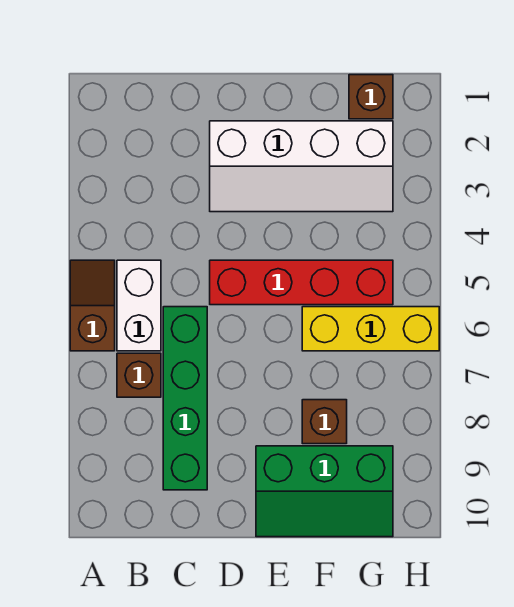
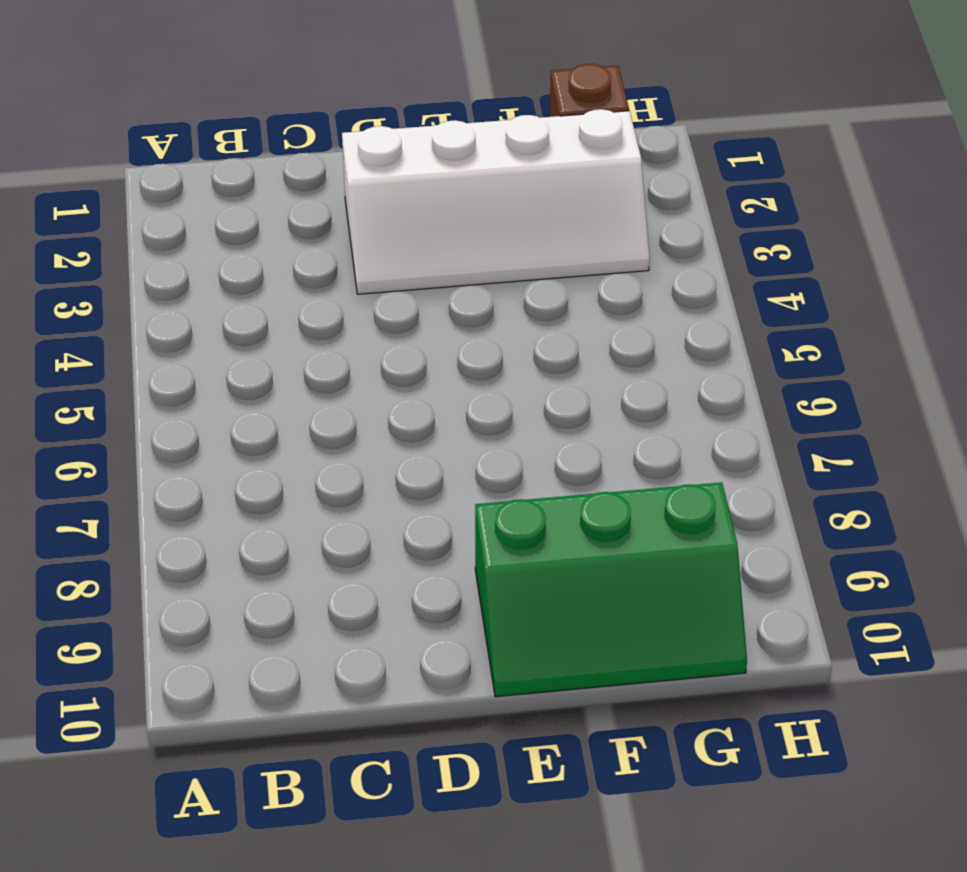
none -> brown 1x2 slope [70,260,115,351]
none -> white 1x2 brick [117,260,161,351]

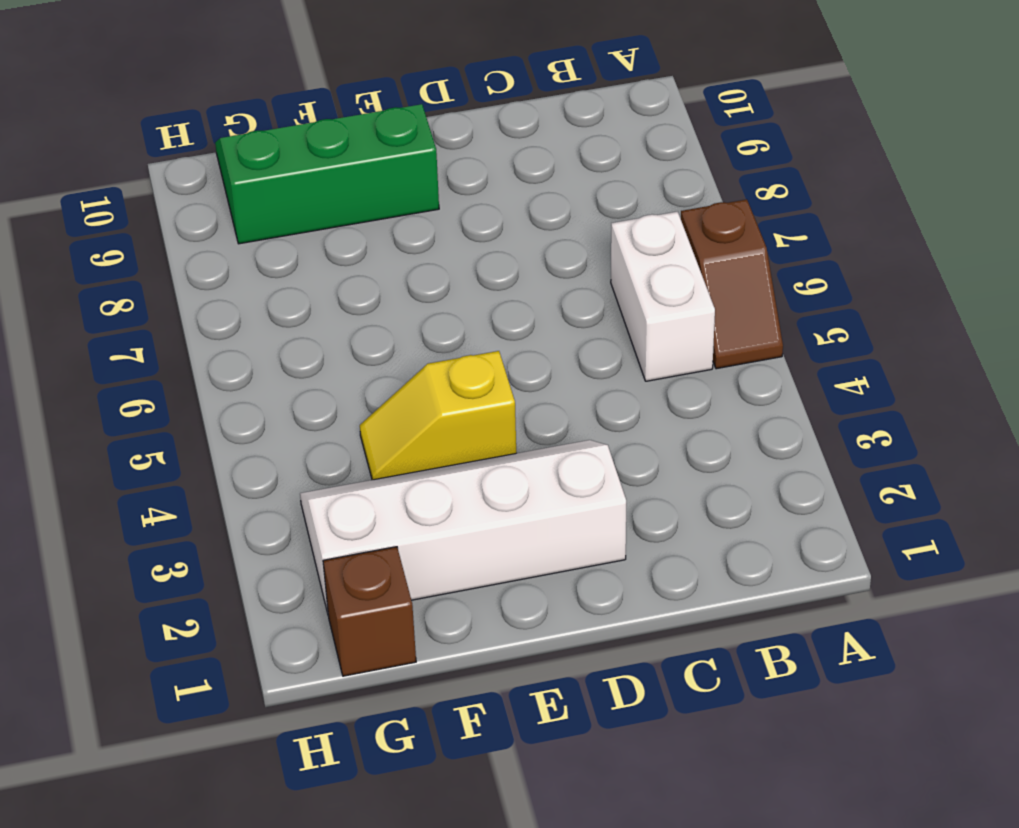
yellow 1x2 slope [360,351,516,480] -> none
none -> brown 1x1 brick [117,353,161,397]
none -> green 1x4 brick [163,307,207,490]

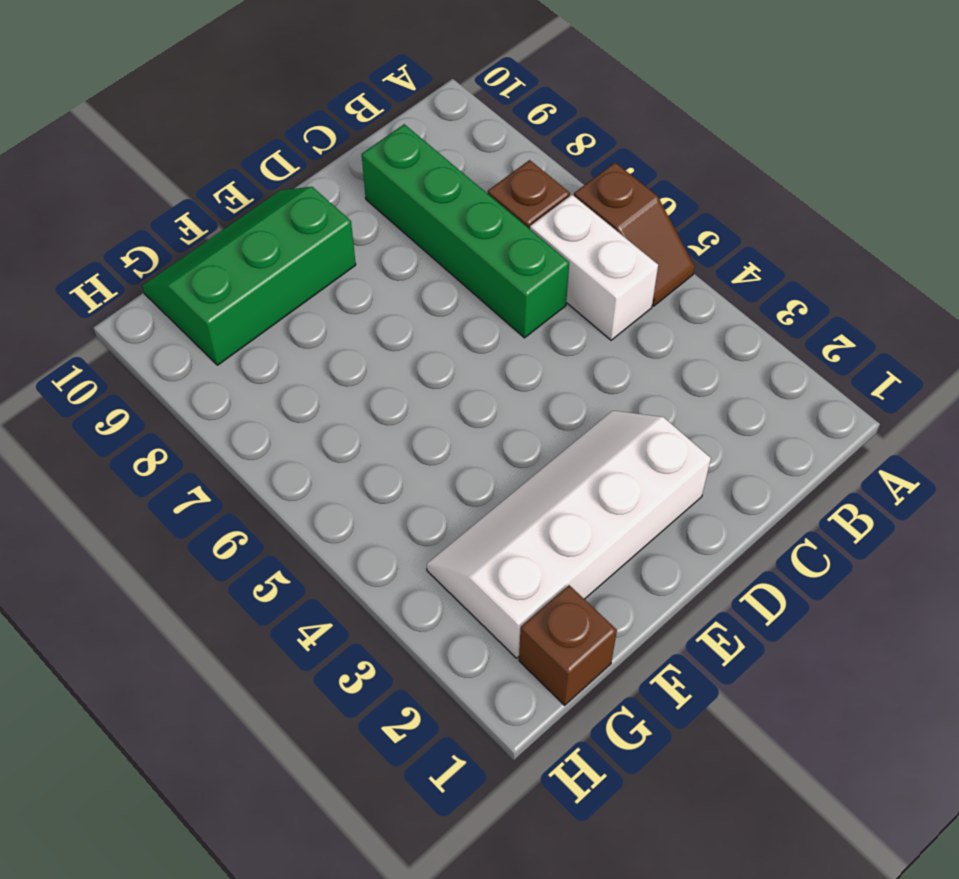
none -> red 1x4 brick [210,260,393,305]
none -> yellow 1x3 brick [302,307,439,351]

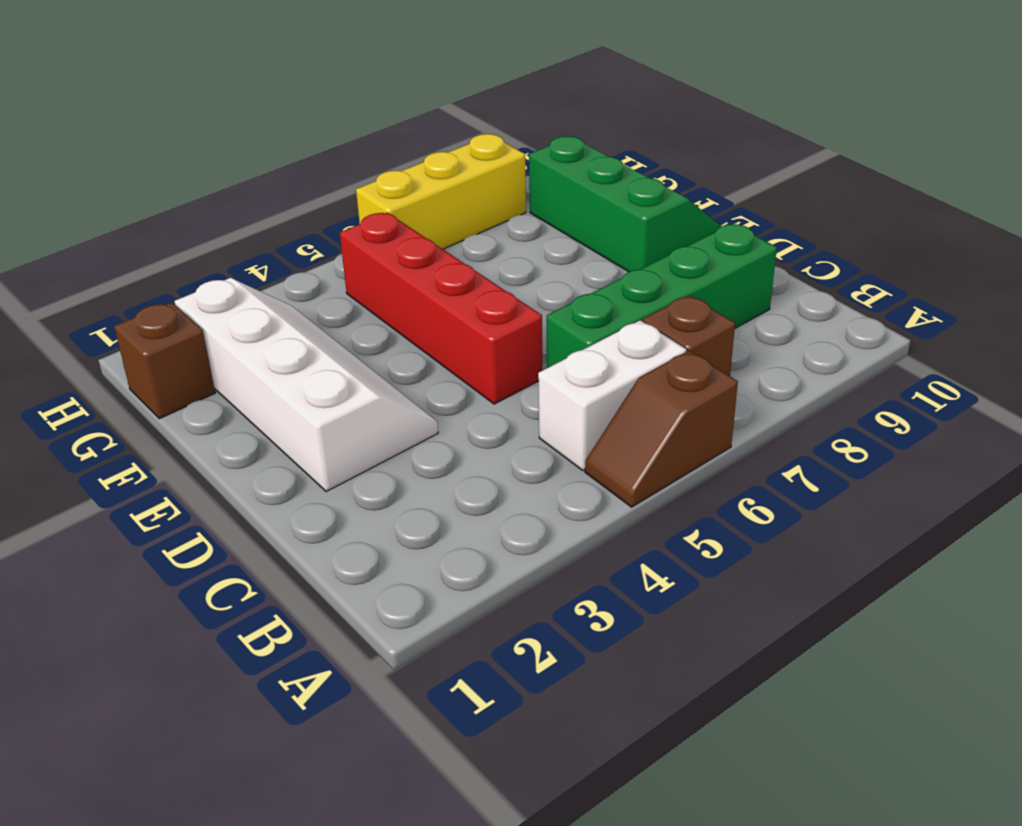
yellow 1x3 brick [356,134,526,249] -> yellow 1x3 brick turned to [302,307,439,351]
none -> brown 1x1 brick [302,400,347,444]

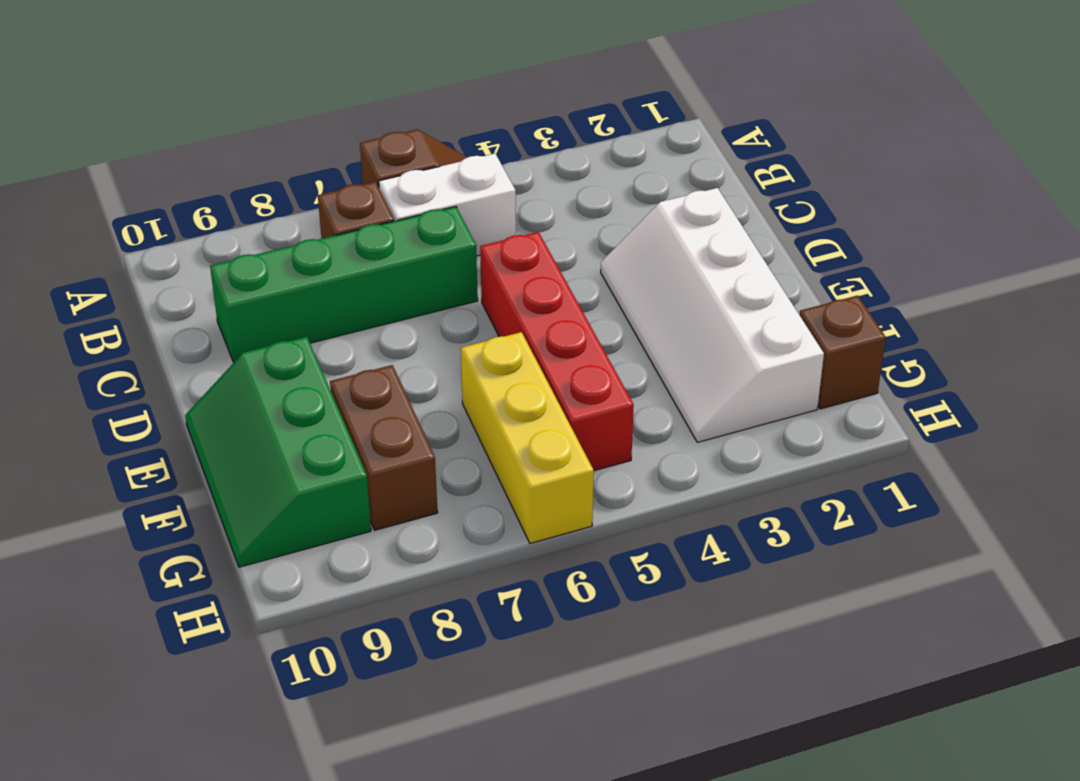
brown 1x2 brick [330,365,438,530] -> brown 1x1 brick [302,400,347,444]

